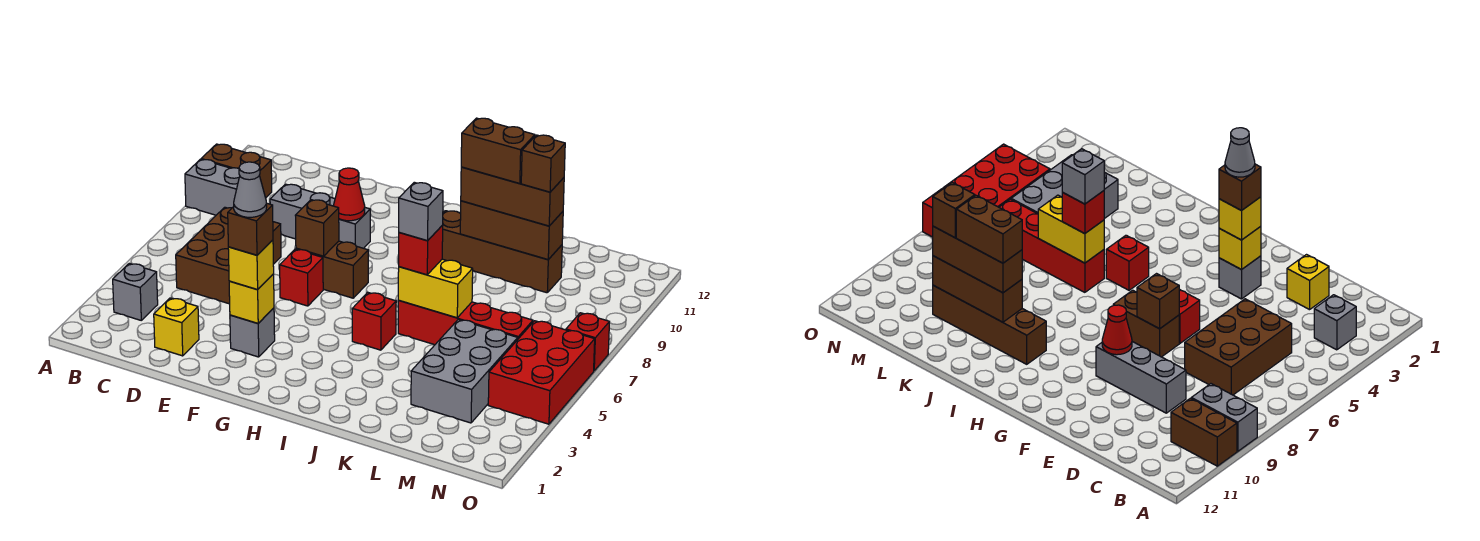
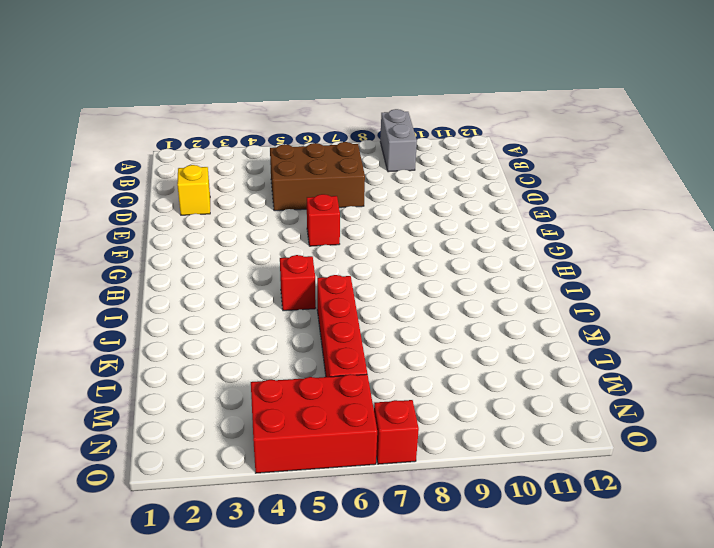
none -> brown 1x2 brick [201,144,272,198]
none -> grey 1x1 brick [113,263,158,320]
none -> grey 1x3 brick [270,184,370,248]

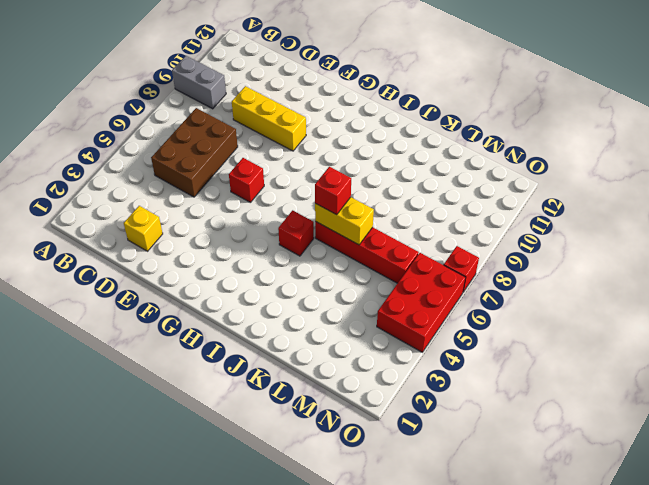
yellow 1x3 brick [232,86,306,151] -> grey 1x3 brick [270,184,370,248]
none -> brown 1x2 brick [201,144,272,198]
none -> grey 1x1 brick [113,263,158,320]
none -> grey 1x1 brick [230,308,275,357]

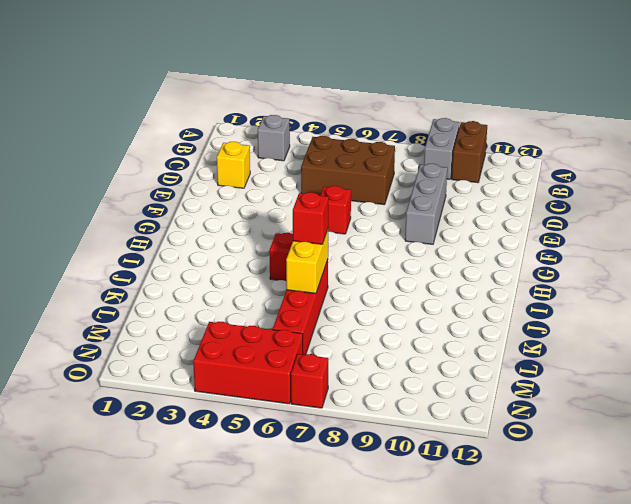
none -> grey 1x1 brick [230,308,275,357]
none -> brown 1x2 brick [296,241,368,298]
none -> brown 1x4 brick [442,211,562,293]

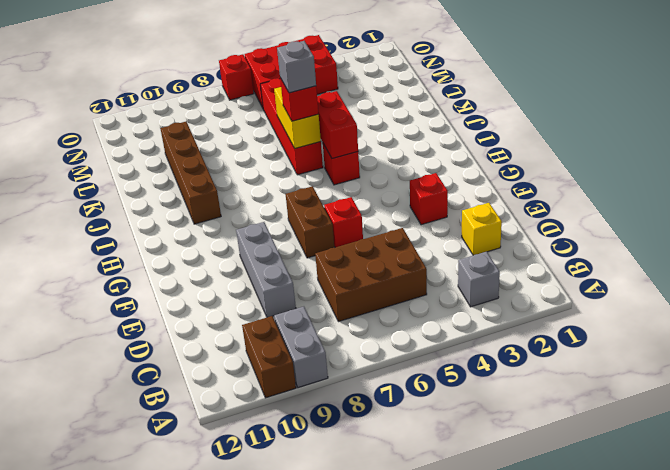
red 1x1 brick [410,173,448,225] -> grey 1x1 brick [230,308,275,357]
red 1x2 brick [317,91,358,159] -> none
none -> grey 2x3 brick [411,320,518,423]
none -> yellow 1x1 brick [229,274,274,323]
none -> brown 1x1 brick [295,200,339,256]

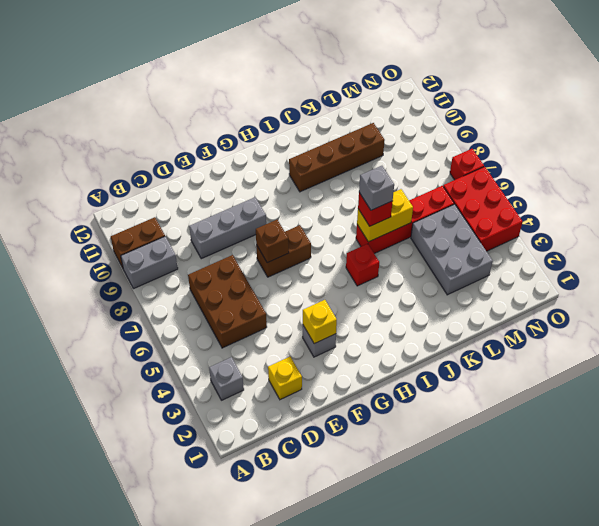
none -> red 1x1 brick [280,249,323,306]
none -> red 1x1 cone [334,168,365,221]
none -> brown 1x3 brick [460,201,563,260]

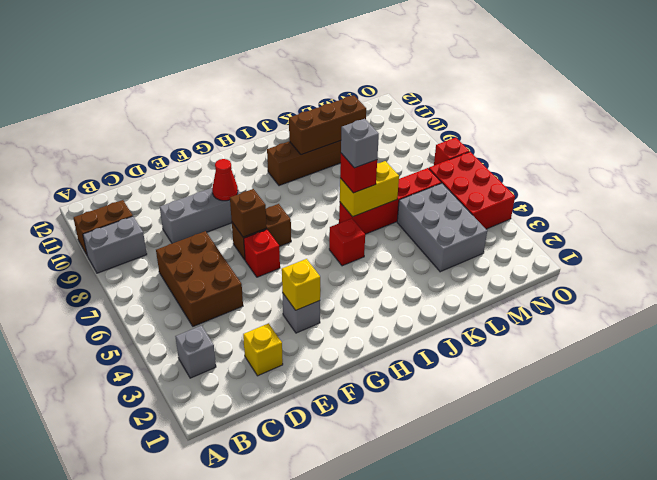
none -> yellow 1x1 brick [228,240,274,290]
none -> brown 1x3 brick [461,167,564,226]
none -> brown 1x1 brick [228,203,273,255]

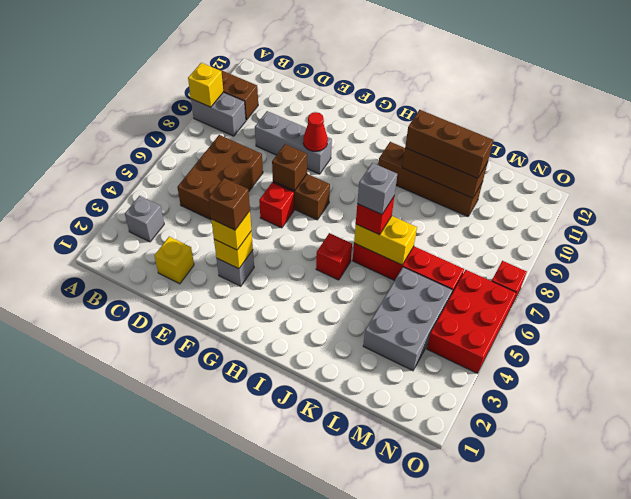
yellow 1x1 brick [188,63,223,107] -> none
none -> brown 1x2 brick [461,118,535,184]
none -> brown 1x1 brick [521,135,565,192]
none -> grey 1x1 cone [234,162,267,217]

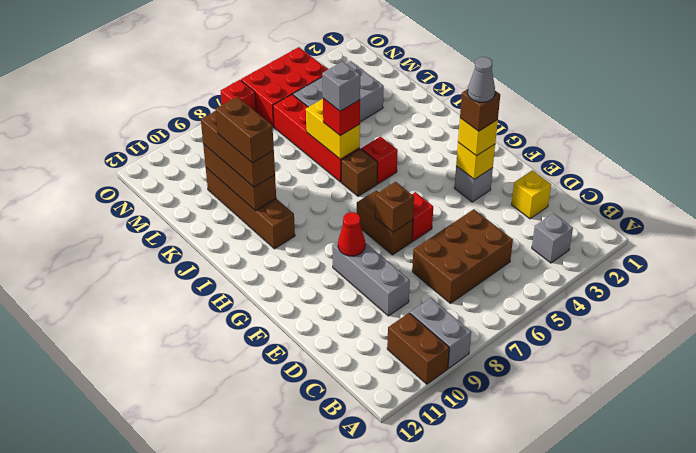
brown 1x1 brick [341,149,378,196] -> brown 1x1 brick moved to [521,135,565,192]

